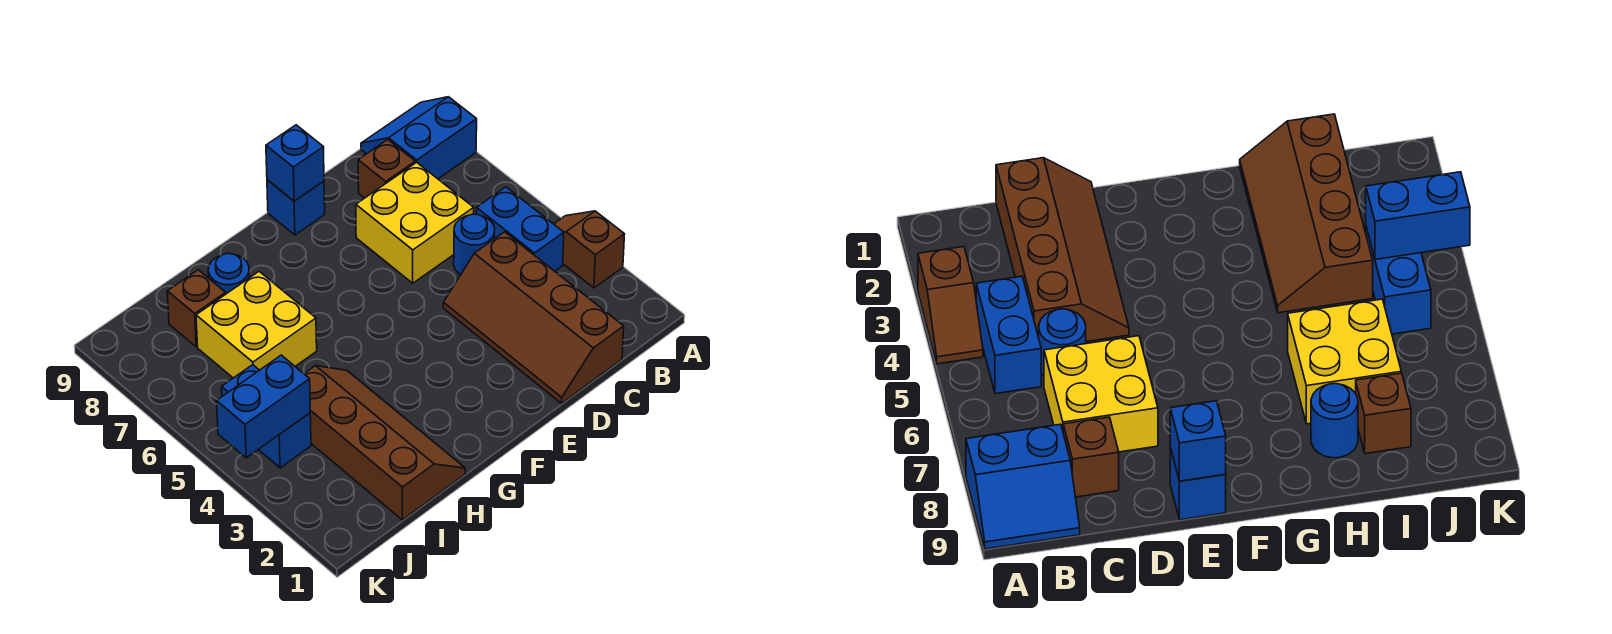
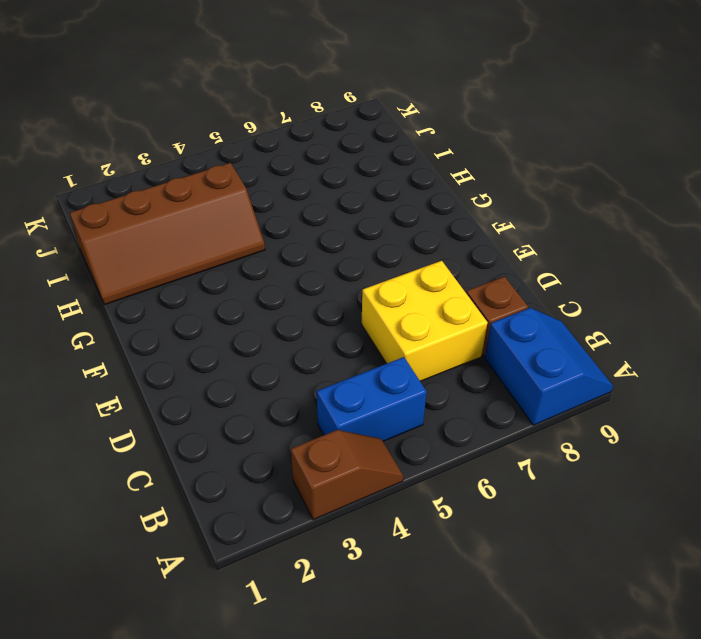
none -> brown 2x4 slope [443,232,624,403]
none -> blue 1x1 round brick [454,214,495,275]
none -> blue 1x1 brick [267,180,325,235]

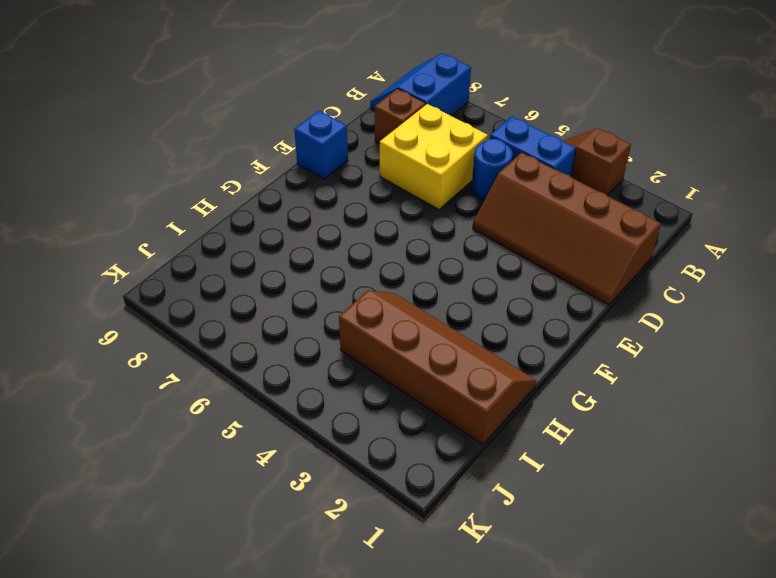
none -> yellow 2x2 brick [196,271,317,378]
none -> blue 1x1 round brick [208,254,250,294]
none -> brown 1x1 brick [167,270,226,347]

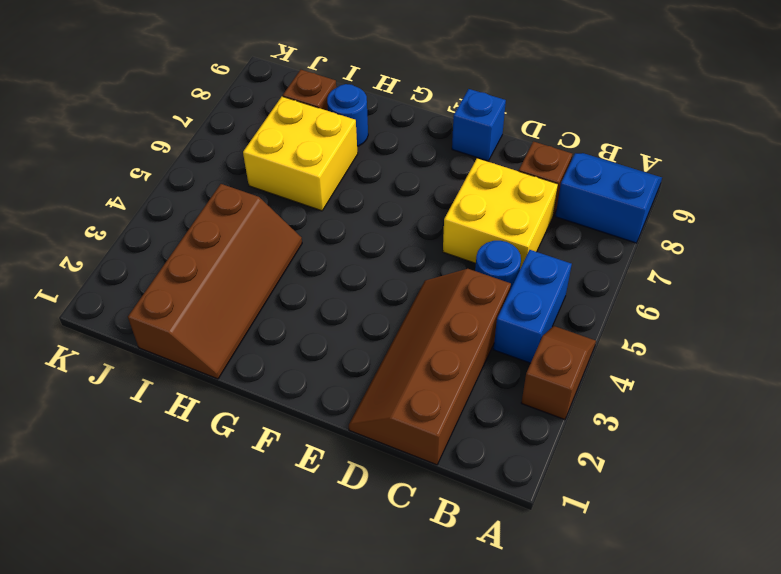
none -> blue 1x2 brick [222,365,311,468]
none -> blue 1x1 brick [266,125,324,201]
none -> blue 1x2 brick [217,355,310,458]

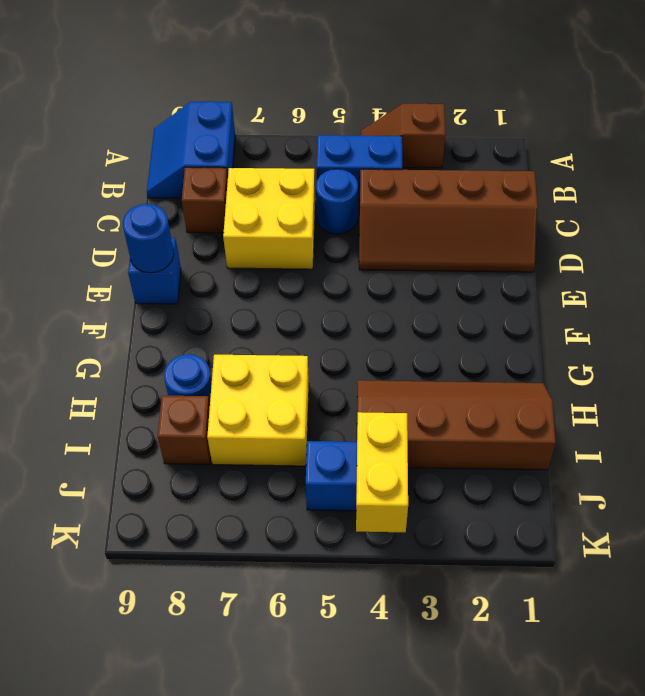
blue 1x1 round brick [123,204,174,273] -> blue 1x1 brick [266,125,324,201]
yellow 1x2 brick [356,412,408,533] -> blue 1x2 brick [217,355,310,458]

